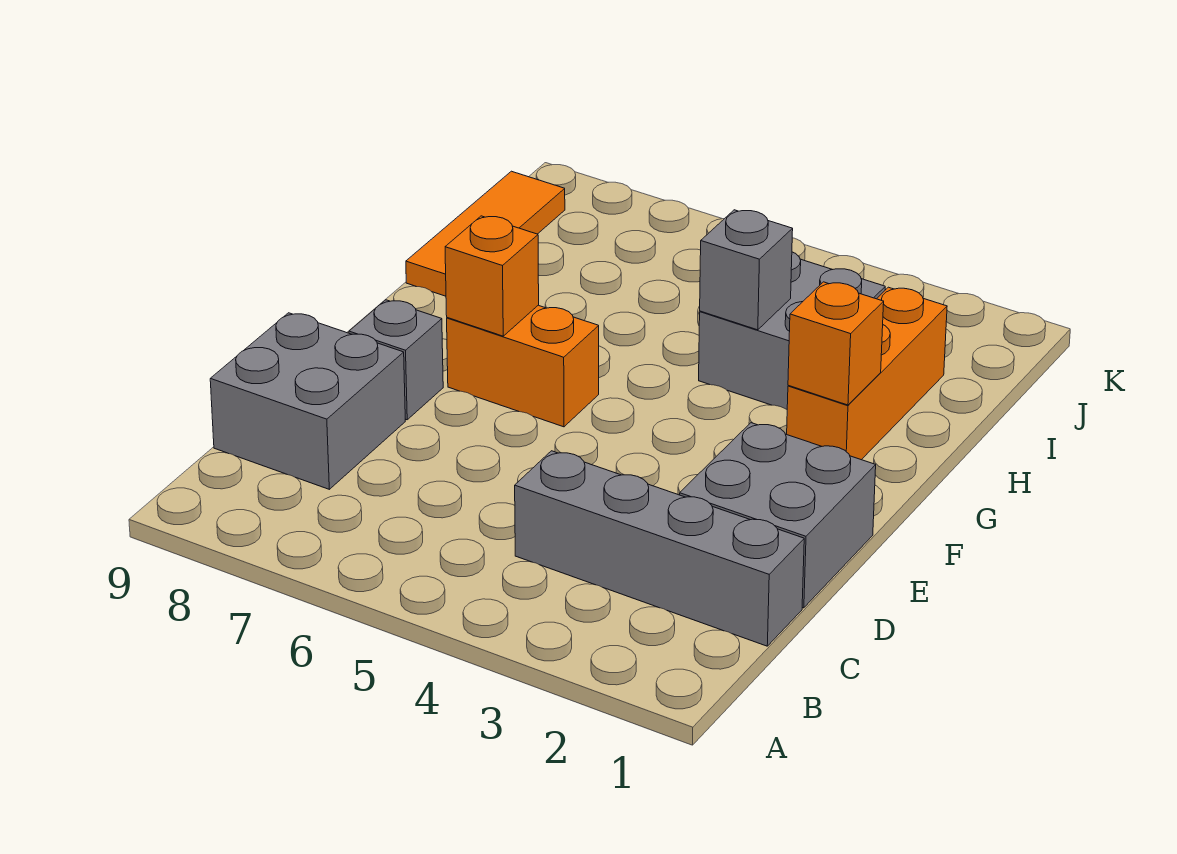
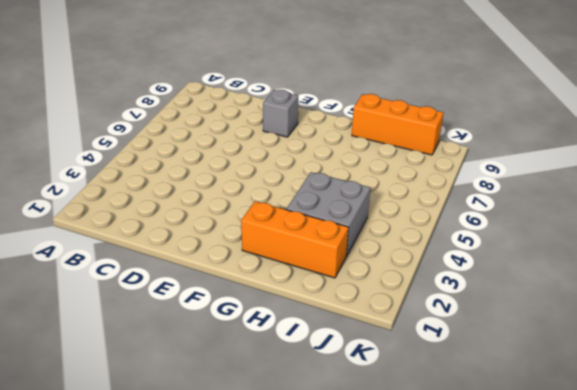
orange 1x3 brick [352,94,443,155] -> orange 1x3 tile [406,171,565,296]
none -> grey 1x4 brick [515,451,804,646]
none -> grey 2x2 brick [210,313,405,489]

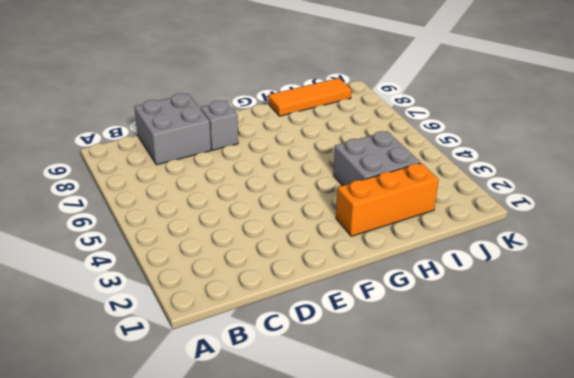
none -> grey 1x4 brick [515,451,804,646]
none -> grey 2x2 brick [680,423,876,608]

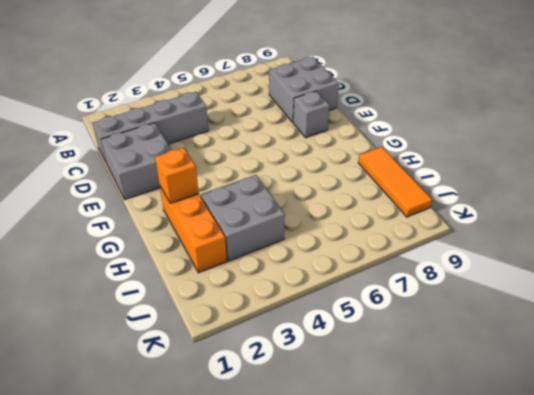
none -> orange 1x2 brick [447,305,599,427]
none -> orange 1x1 brick [445,216,539,336]

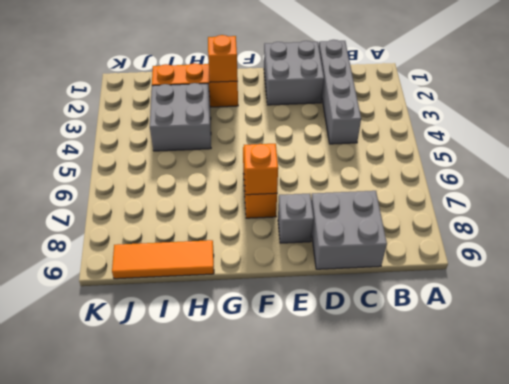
none -> grey 1x1 brick [700,210,793,330]

